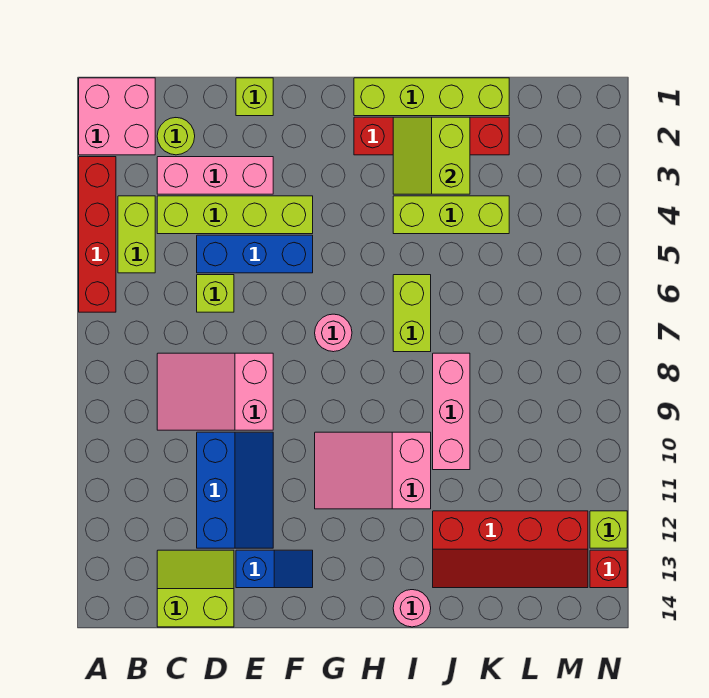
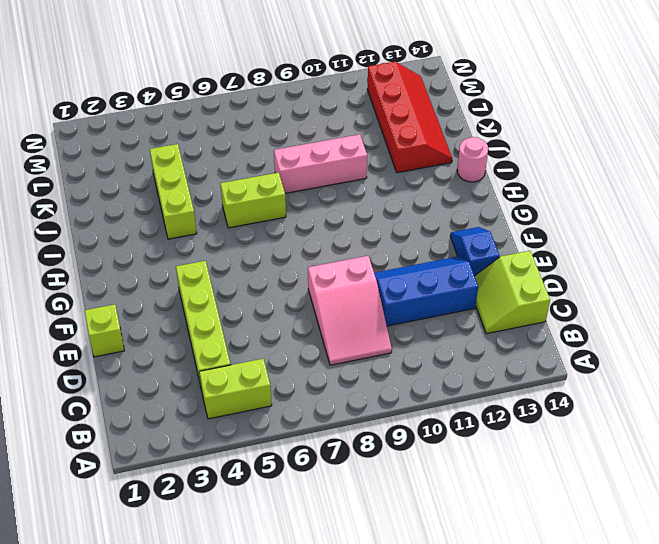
none -> pink 2x2 brick [79,78,155,155]
none -> red 1x4 brick [79,157,116,312]
none -> lime 1x1 round brick [157,118,195,155]

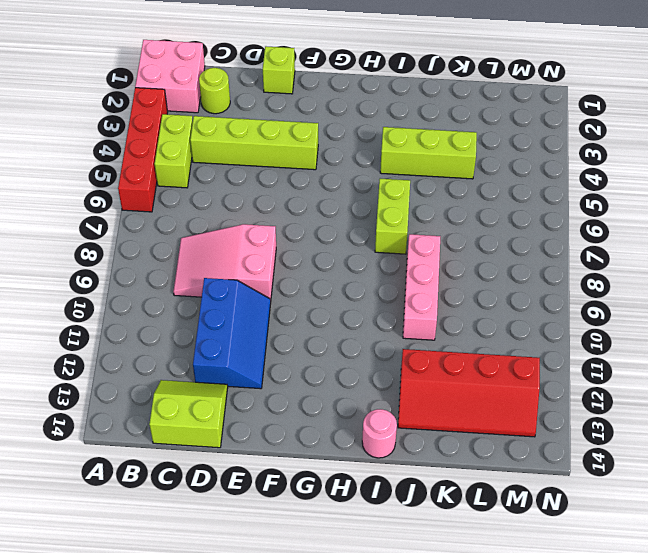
none -> pink 1x3 brick [157,157,273,194]
none -> blue 1x3 brick [197,235,313,273]
none -> lime 1x1 brick [197,275,234,312]

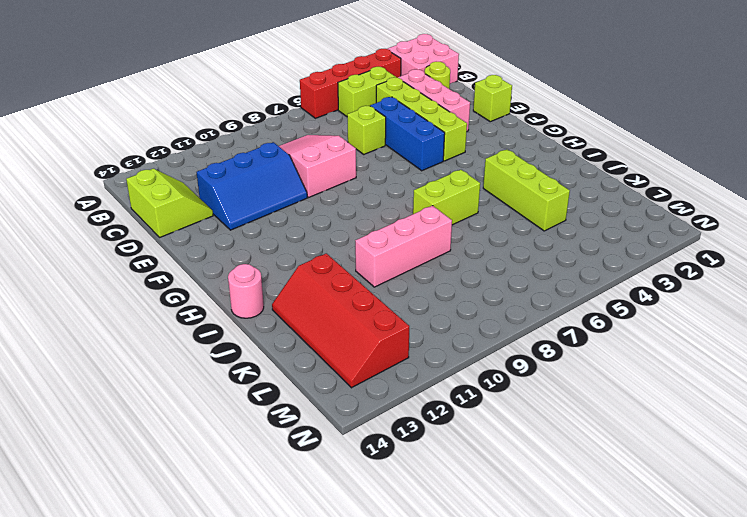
none -> blue 1x2 slope [236,550,313,588]
none -> pink 1x1 round brick [315,314,352,352]
none -> pink 2x3 slope [315,432,431,509]

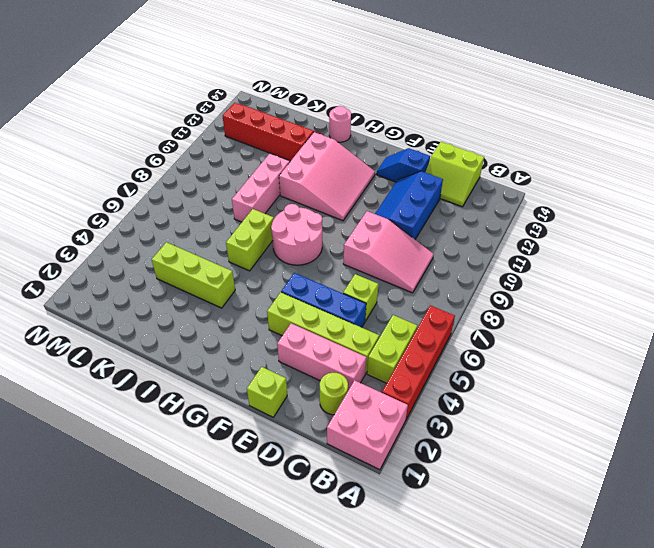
pink 2x2 round brick [271,204,322,265] -> pink 1x1 round brick [315,314,352,352]
pink 3x3 slope [279,132,375,221] -> pink 2x3 slope [315,432,431,509]
none -> lime 1x4 brick [354,78,509,116]
none -> red 1x4 brick [354,117,509,155]
none -> lime 1x1 brick [590,511,627,548]

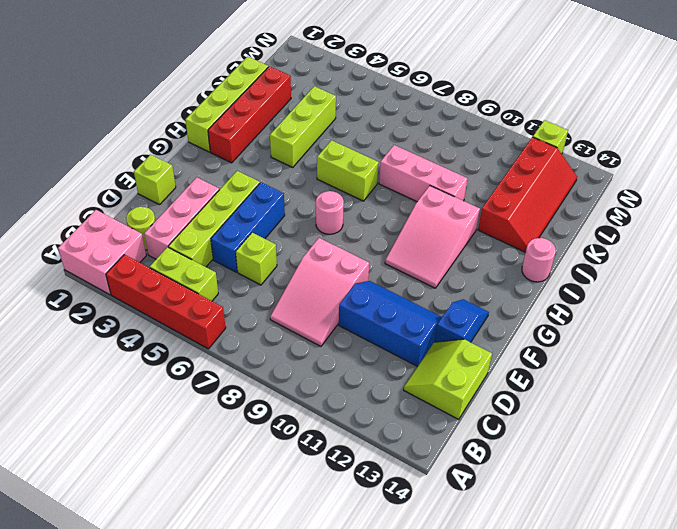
none -> red 1x1 brick [590,550,627,588]
none -> lime 2x2 slope [393,117,470,194]

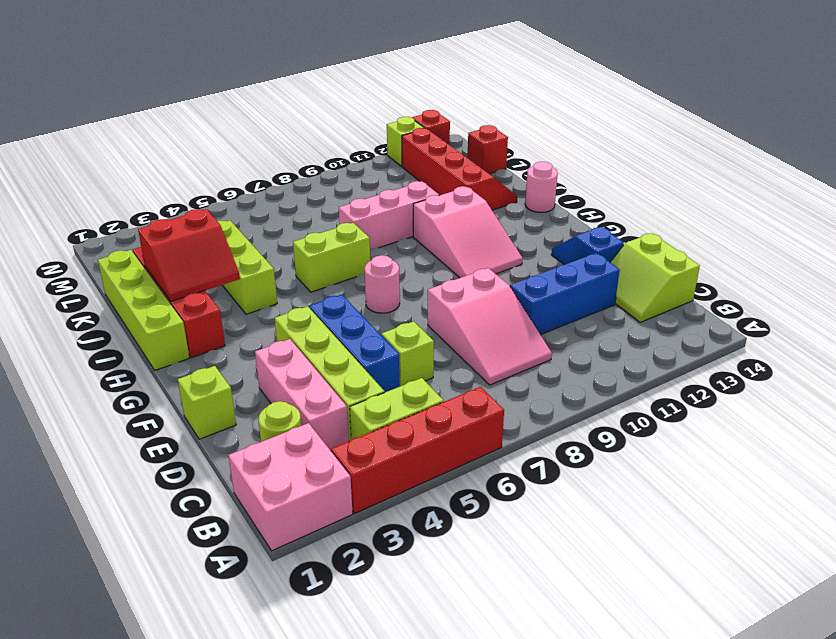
red 2x2 slope [138,209,240,301] -> lime 2x2 slope [393,117,470,194]
red 1x1 brick [467,125,508,174] -> none

